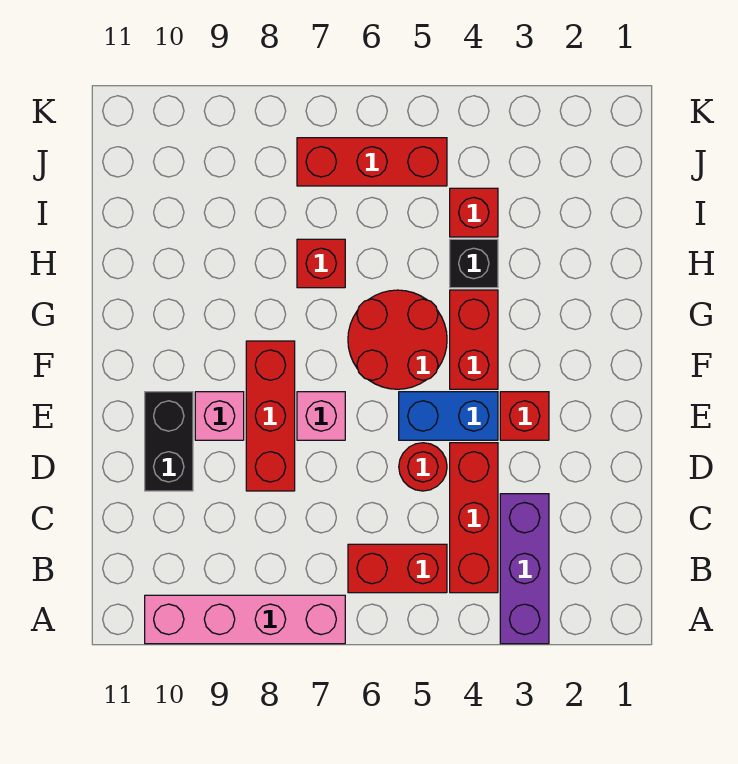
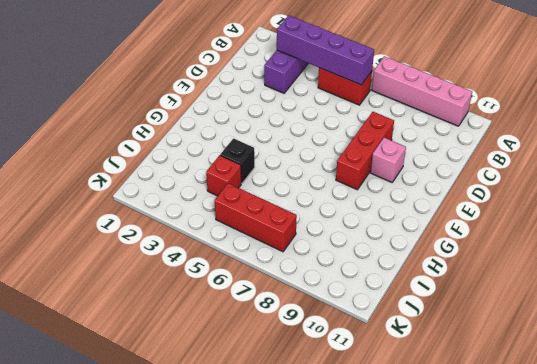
purple 1x4 brick [277,15,374,85] -> none
none -> red 1x3 brick [450,443,498,593]
none -> red 1x1 round brick [399,443,447,491]
none -> black 1x2 brick [145,392,193,491]

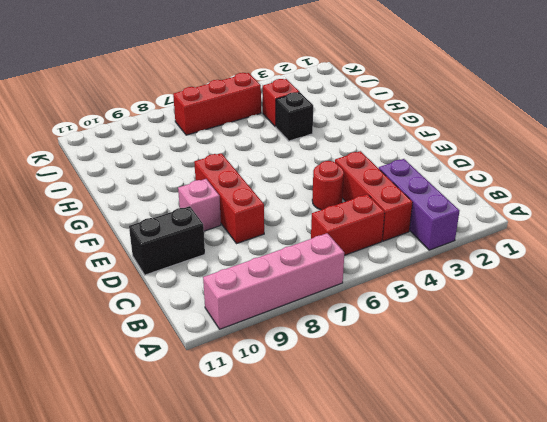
black 1x2 brick [129,206,205,275] -> black 1x2 brick turned to [145,392,193,491]
none -> red 1x1 brick [500,392,549,440]
none -> blue 1x2 brick [399,392,498,440]
none -> pink 1x1 brick [297,392,345,440]

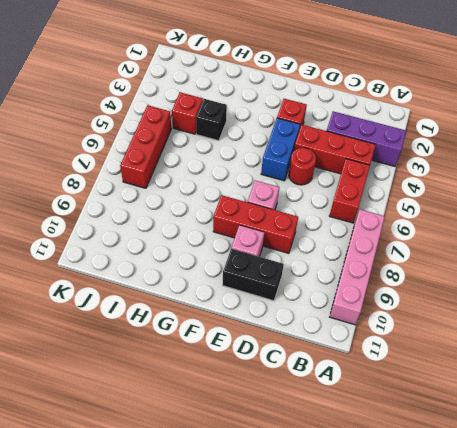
none -> red 1x2 brick [450,290,498,389]
none -> red 2x2 round brick [348,290,447,389]
none -> red 1x1 brick [297,239,345,288]

